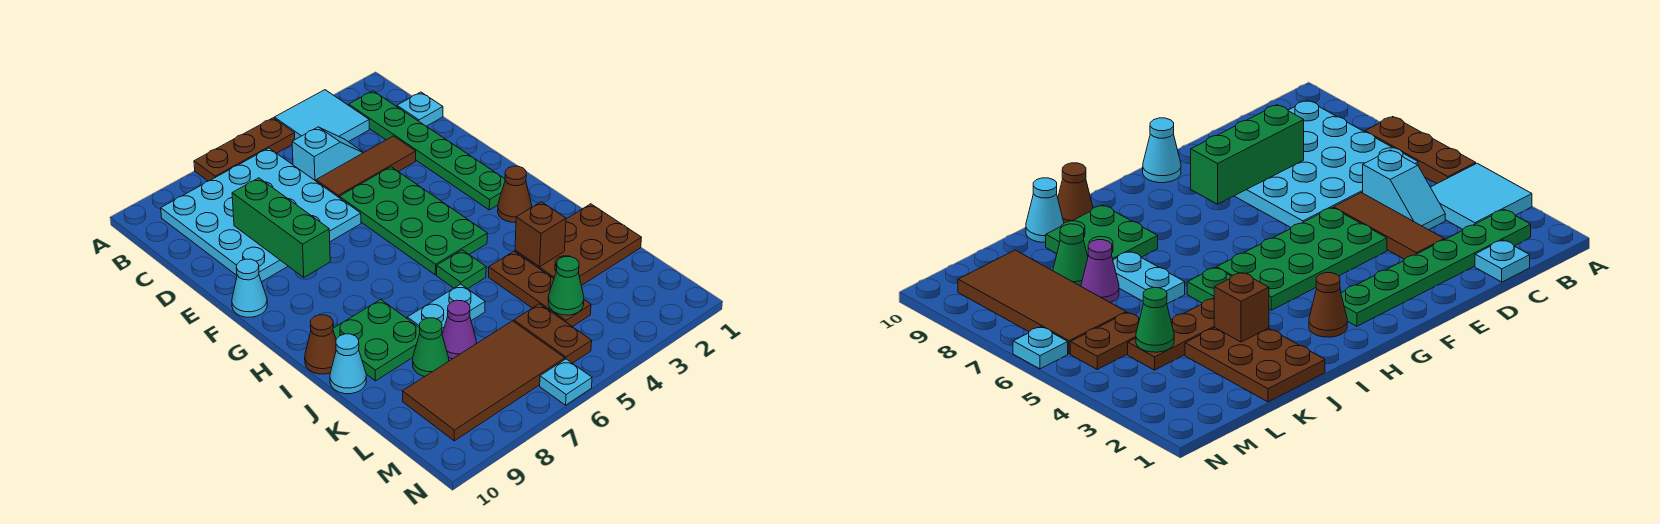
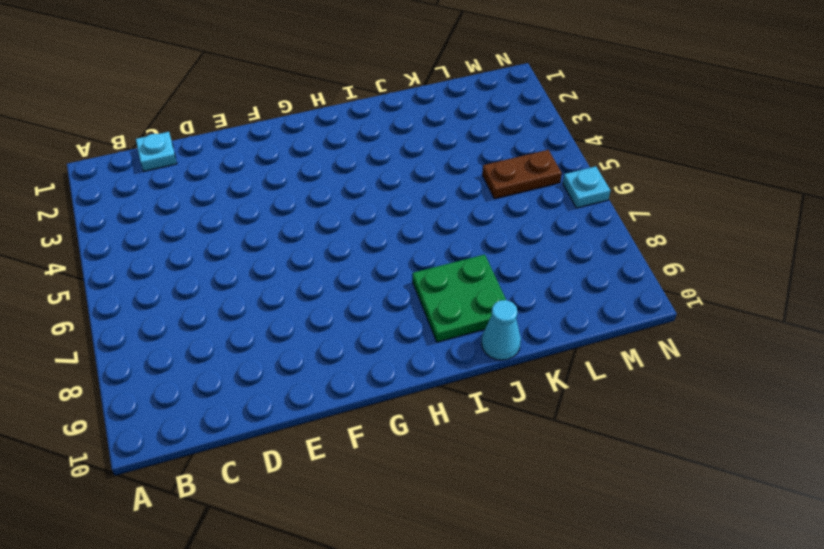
none -> cyan 2x2 tile [274,90,369,142]
none -> brown 1x3 plate [194,118,295,181]
none -> green 1x6 plate [349,91,505,210]

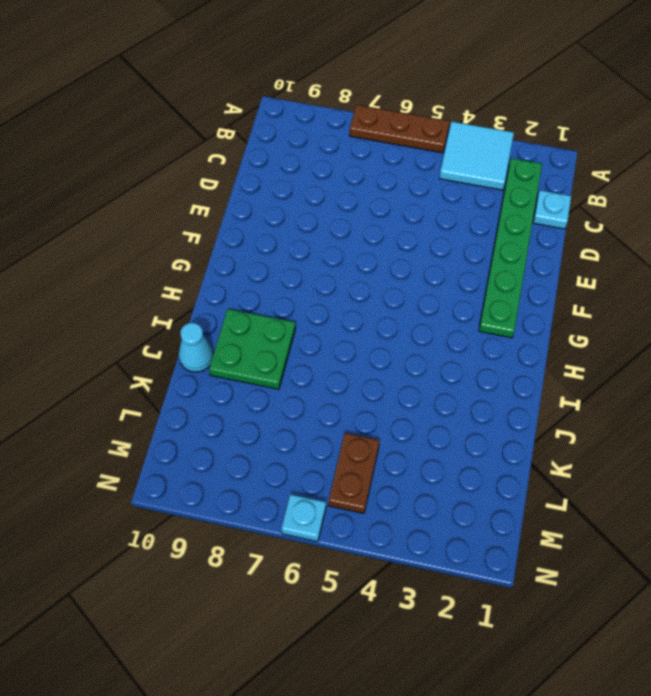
none -> cyan 4x4 plate [161,148,361,282]
none -> cyan 1x2 slope [292,127,364,181]
none -> brown 1x3 tile [316,136,416,198]

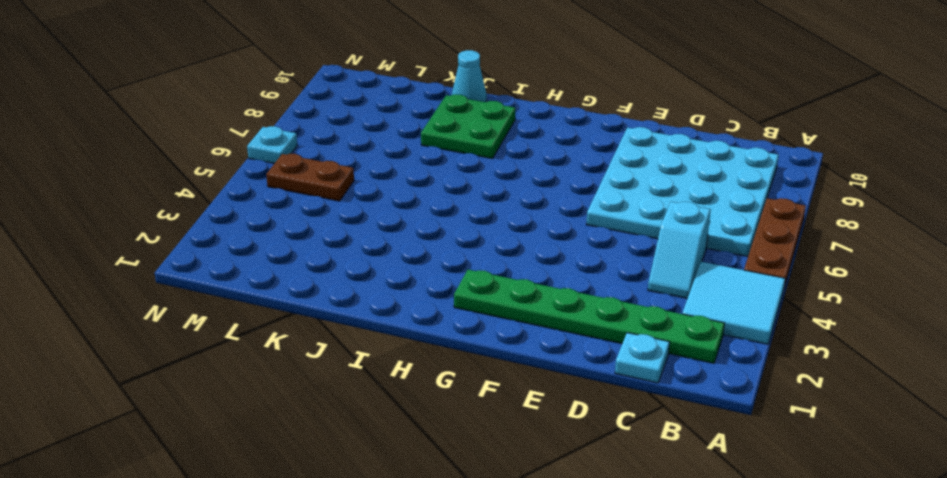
none -> brown 1x3 tile [316,136,416,198]
none -> green 2x4 plate [340,167,487,275]
none -> cyan 1x1 cone [232,259,267,317]

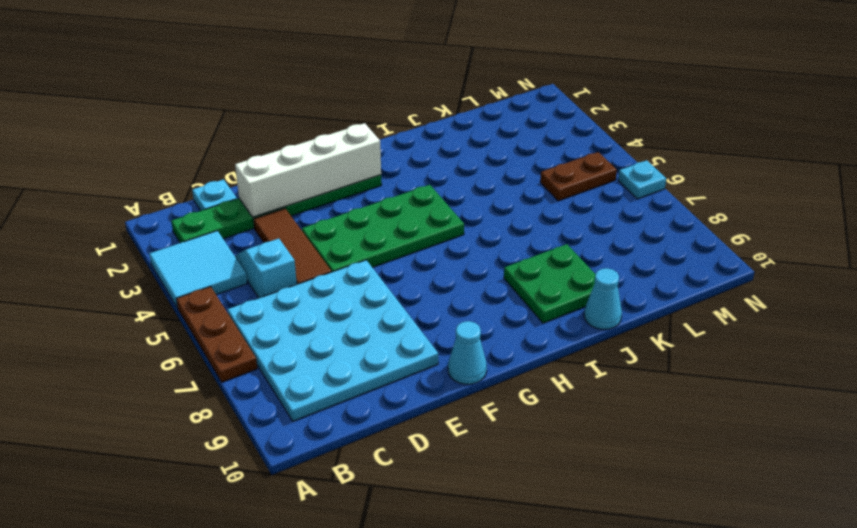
white 1x4 brick [235,123,381,217] -> none
none -> brown 1x1 cone [498,166,532,222]
none -> green 1x1 plate [437,250,486,289]
none -> brown 1x1 cone [305,315,336,374]

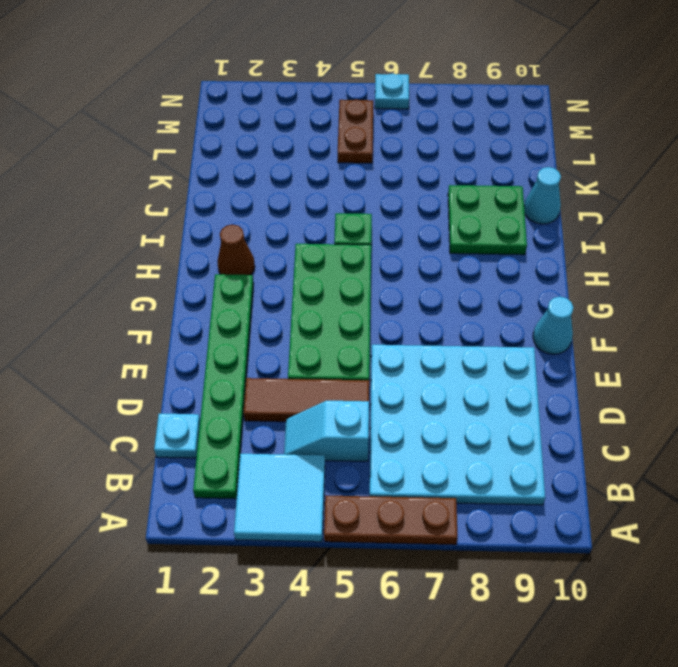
none -> brown 1x1 cone [305,315,336,374]
none -> brown 2x3 plate [515,204,642,286]
none -> brown 1x3 plate [489,251,591,327]

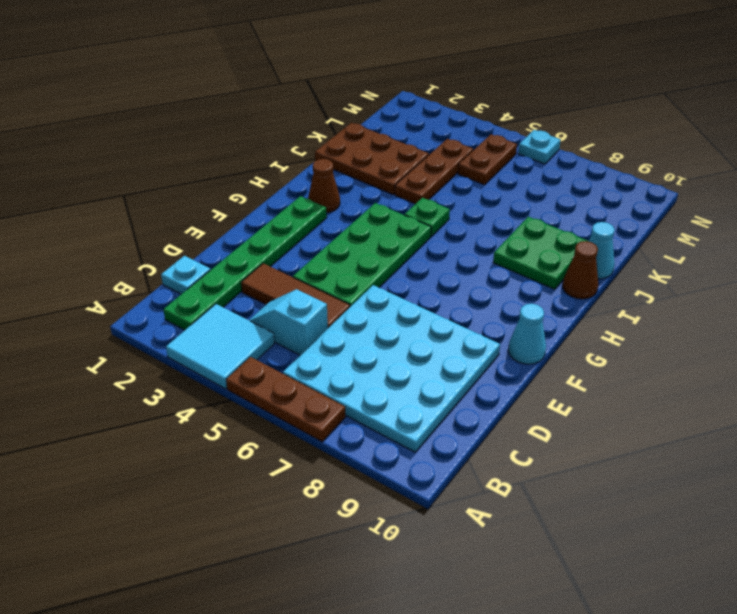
none -> cyan 1x2 plate [407,284,485,333]
none -> purple 1x1 cone [442,300,476,359]
none -> green 1x1 cone [413,318,449,377]

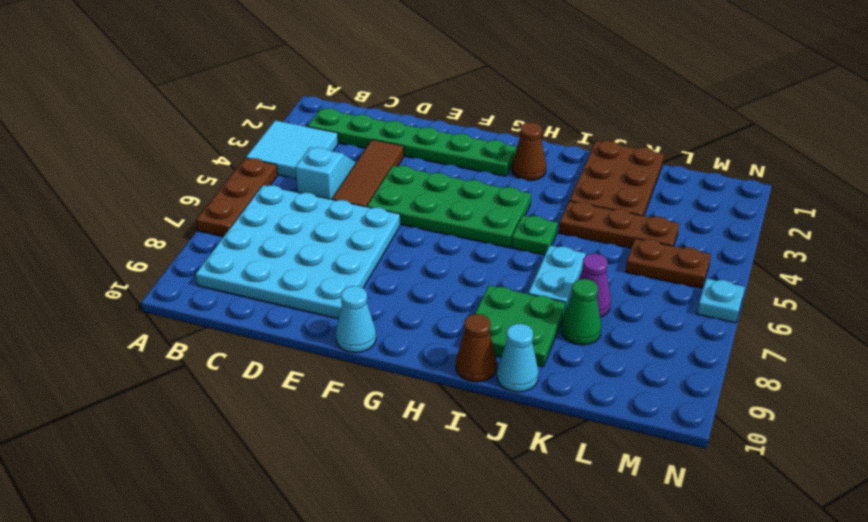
none -> cyan 1x1 plate [397,92,443,126]
none -> brown 2x4 tile [403,321,565,441]
none -> green 1x3 brick [232,178,330,277]

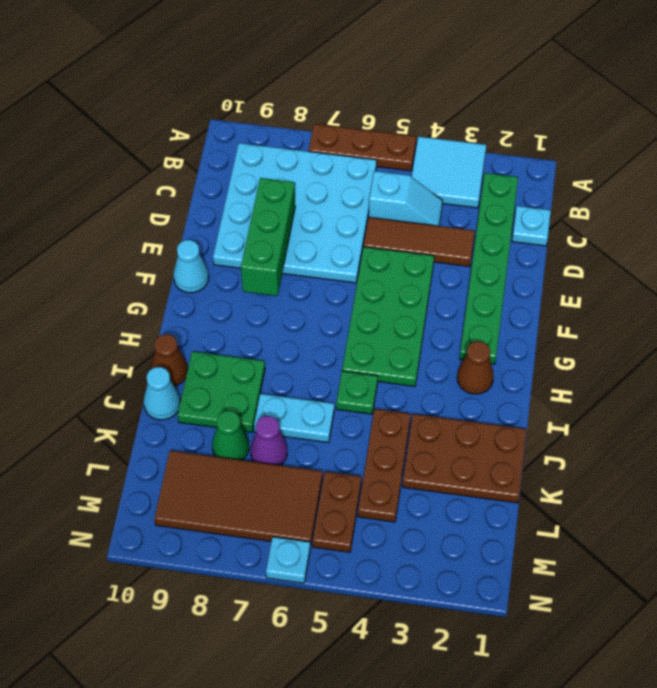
none -> brown 1x1 brick [515,202,566,267]
none -> green 1x1 cone [548,257,584,315]

